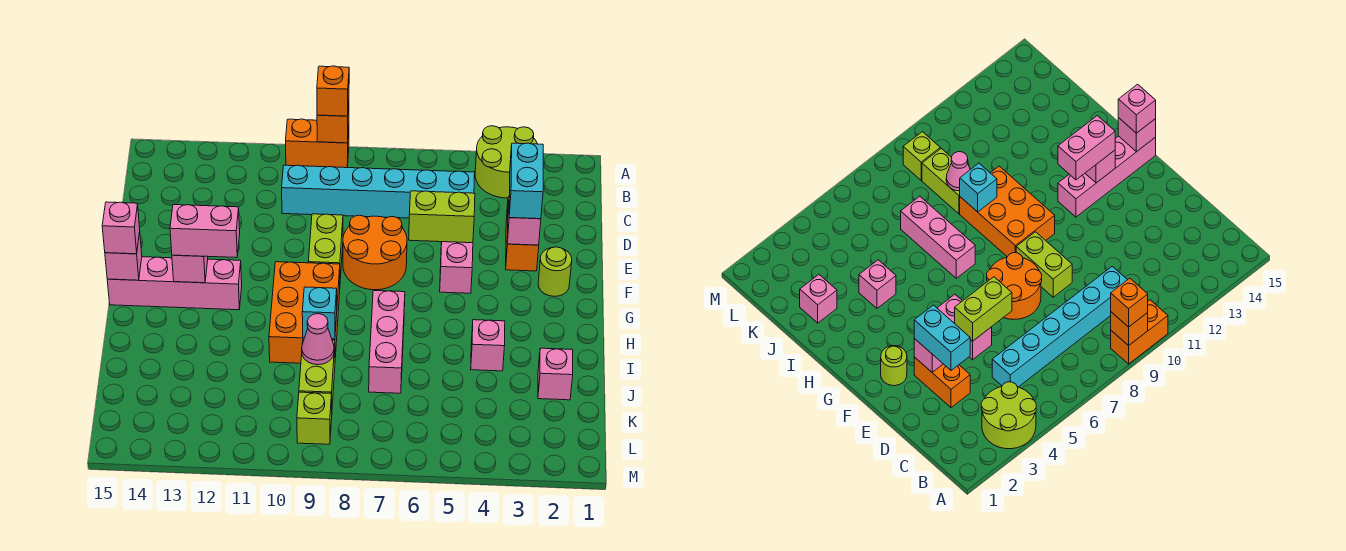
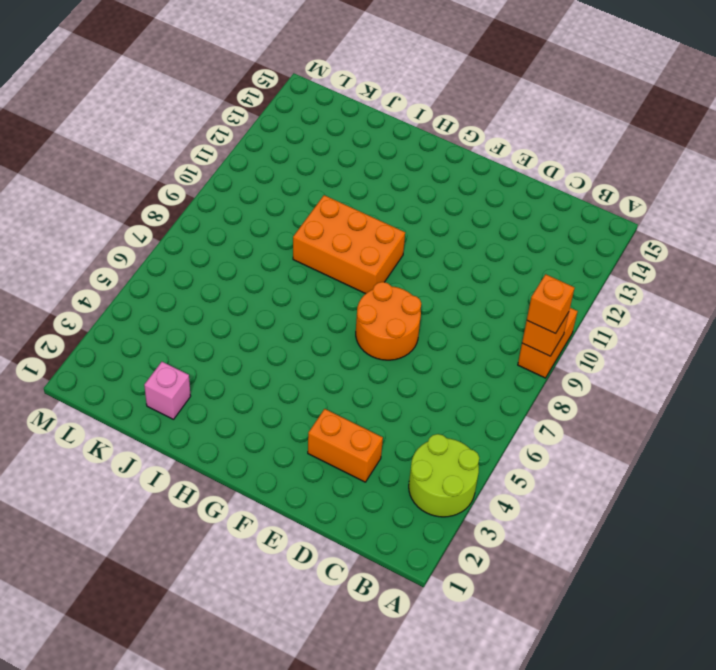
none -> cyan 1x6 brick [282,165,475,218]
none -> pink 1x2 brick [440,242,473,293]
none -> lime 1x2 brick [308,214,343,279]

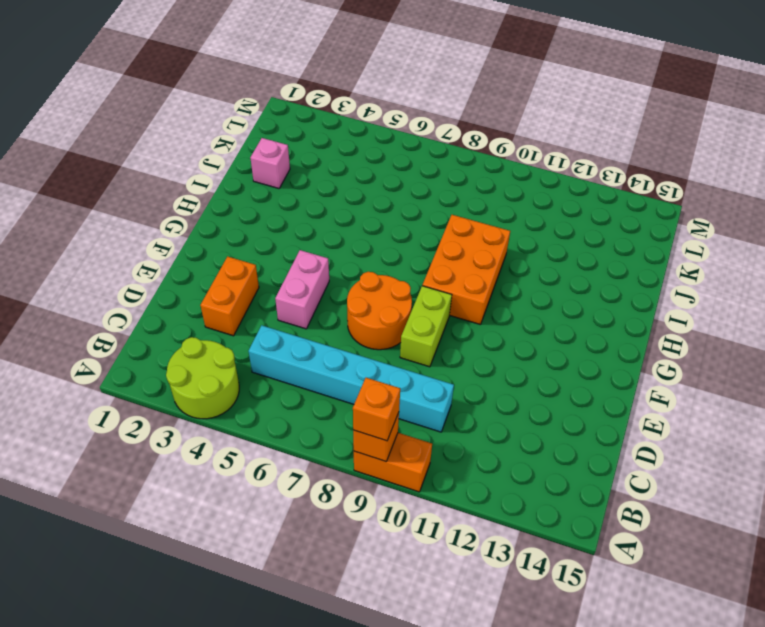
none -> lime 1x1 round brick [538,247,572,296]
none -> pink 1x4 brick [107,257,242,310]
none -> pink 1x3 brick [369,290,405,393]

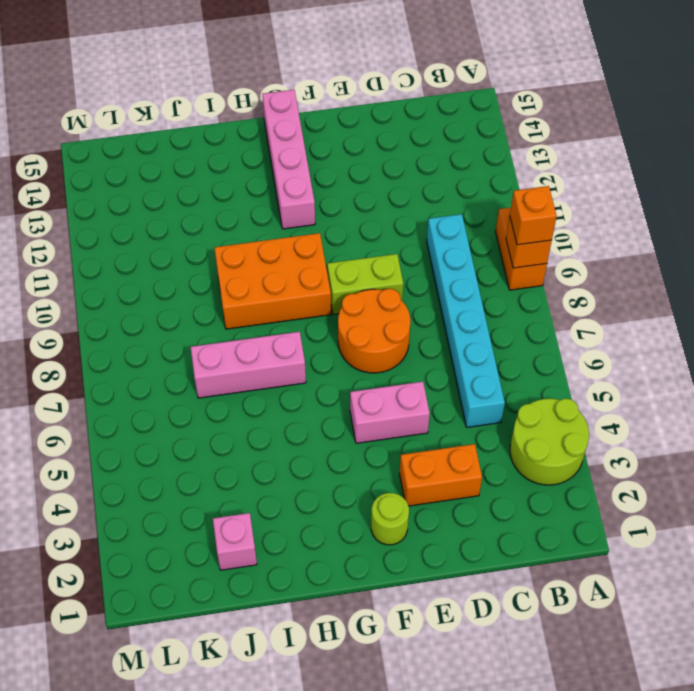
none -> pink 1x1 brick [471,320,505,371]
none -> lime 1x2 brick [299,339,335,404]
none -> lime 1x1 brick [297,392,332,444]

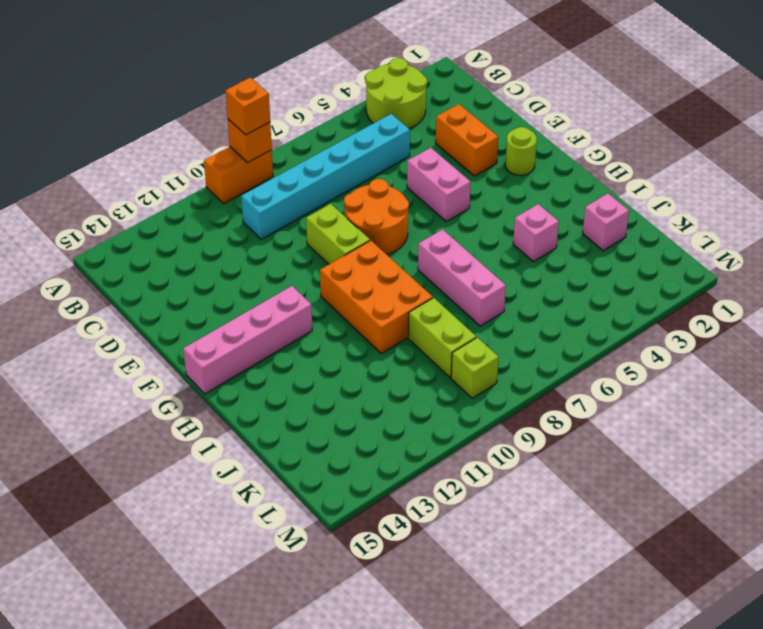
none -> pink 1x1 brick [507,195,541,245]
none -> lime 1x2 brick [409,191,475,243]
none -> pink 1x1 brick [172,255,208,283]

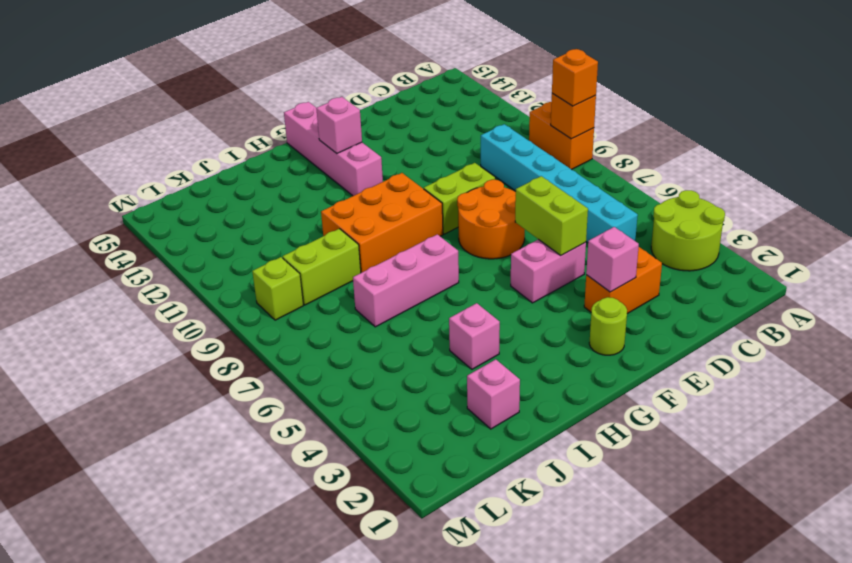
none -> pink 1x1 brick [105,232,142,280]
none -> cyan 1x1 brick [302,287,337,339]
none -> pink 1x1 cone [302,314,334,365]

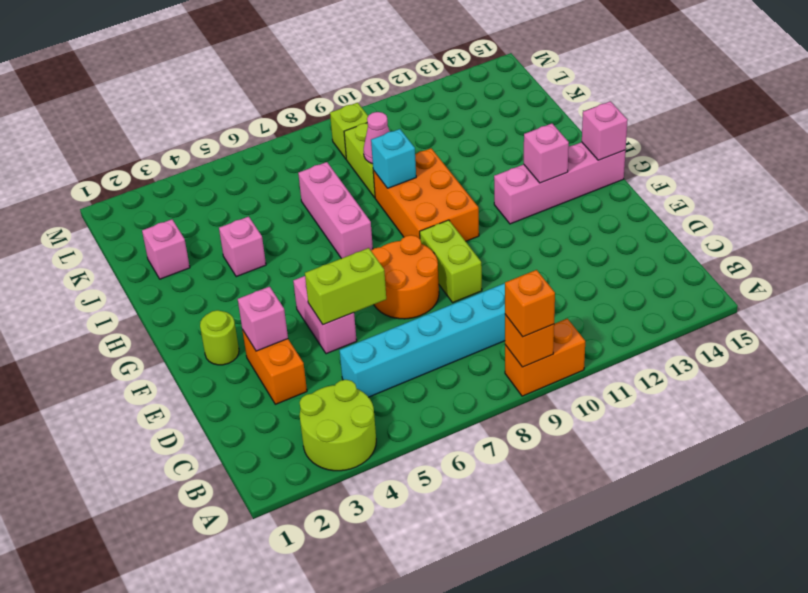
none -> cyan 1x2 brick [509,143,543,219]
none -> pink 1x2 brick [170,205,240,258]
none -> pink 1x1 brick [102,202,140,254]

